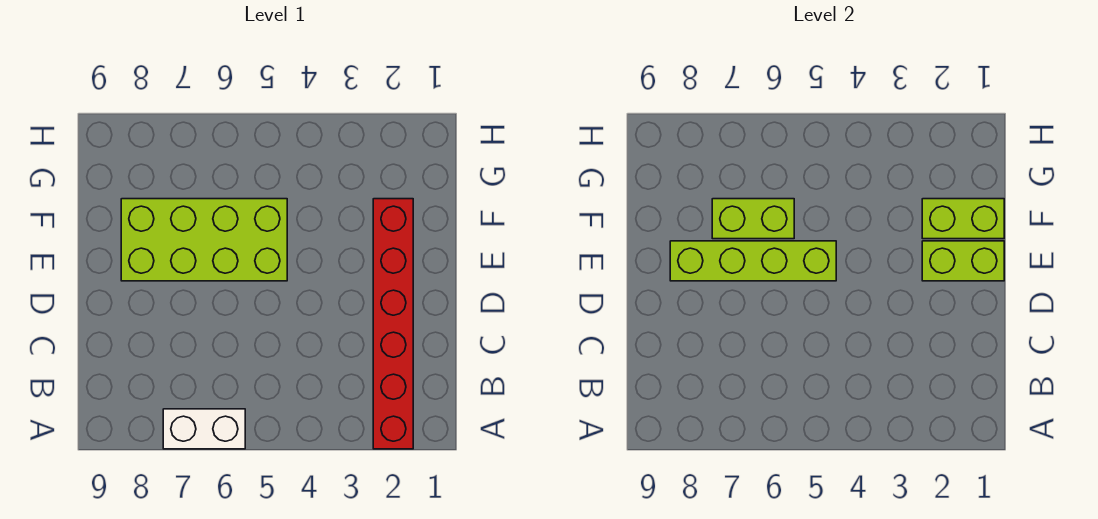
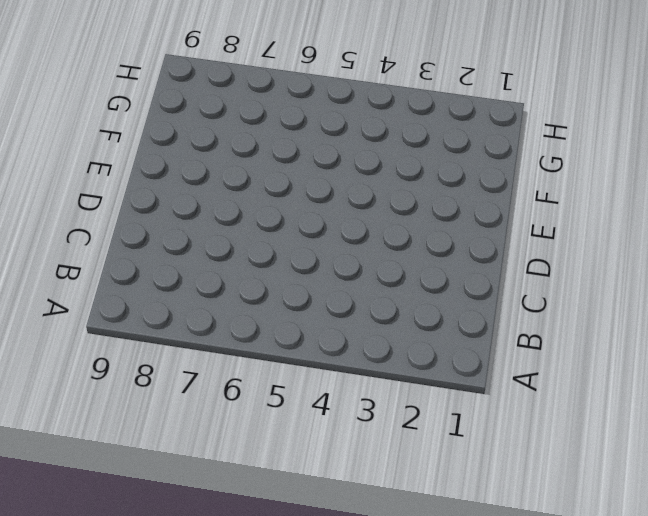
none -> red 1x6 brick [373,199,413,449]
none -> white 1x2 brick [163,409,245,449]

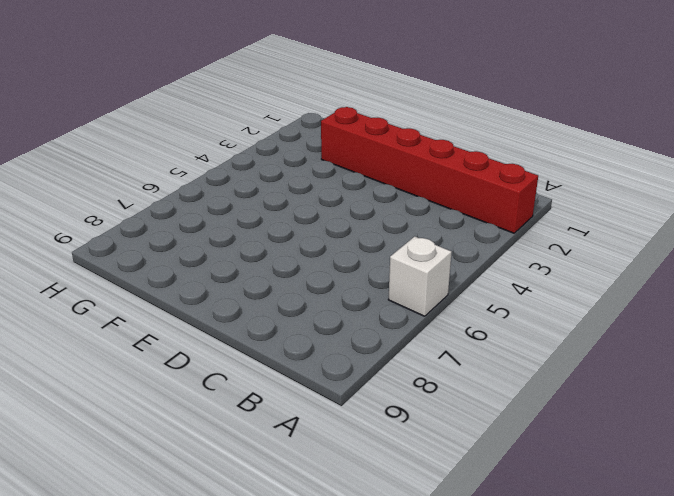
white 1x1 brick [388,236,452,316] -> white 1x2 brick [163,409,245,449]
none -> lime 2x4 brick [121,199,287,281]
none -> lime 1x2 brick [922,241,1004,281]

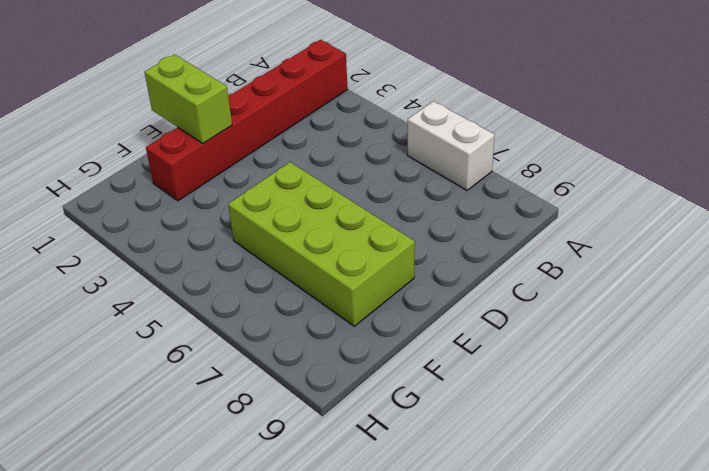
none -> lime 1x4 brick [670,241,836,281]
none -> lime 1x2 brick [922,199,1004,239]

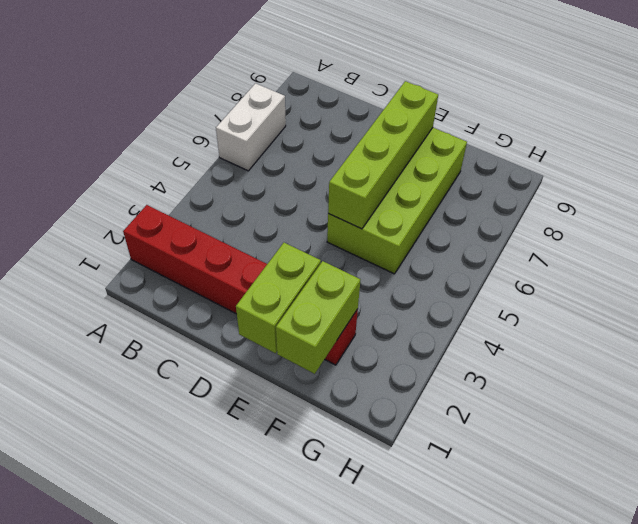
none -> lime 1x2 brick [712,199,794,239]

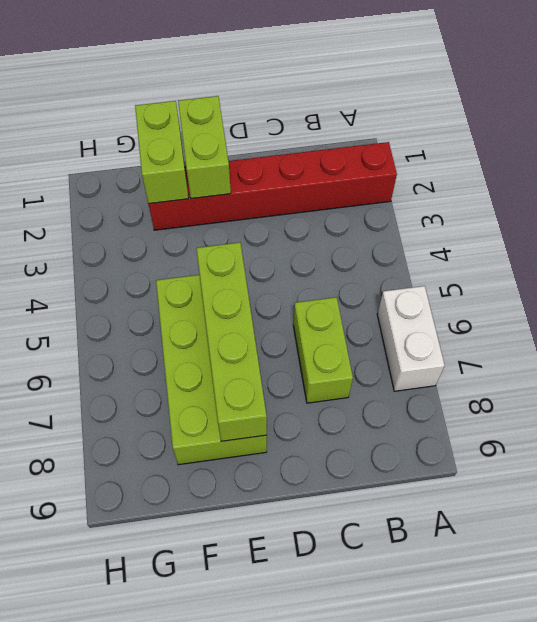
lime 1x2 brick [293,297,353,403] -> lime 1x2 brick moved to [712,199,794,239]

